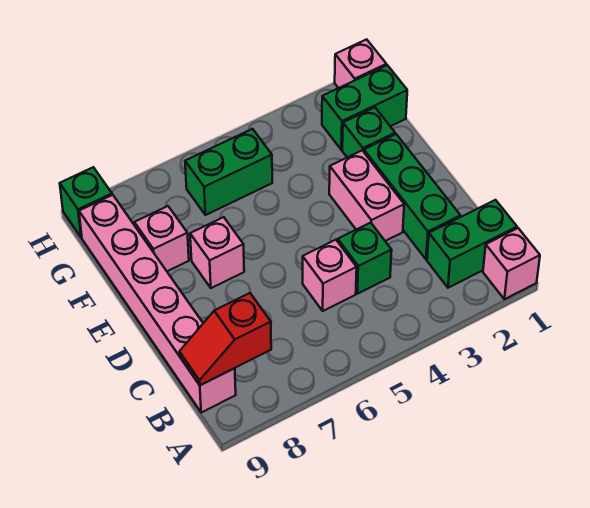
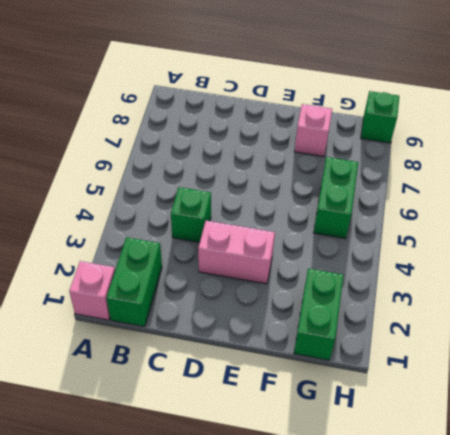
none -> pink 1x6 brick [79,195,236,412]
none -> green 1x3 brick [364,134,460,259]
none -> pink 1x1 brick [303,240,357,311]

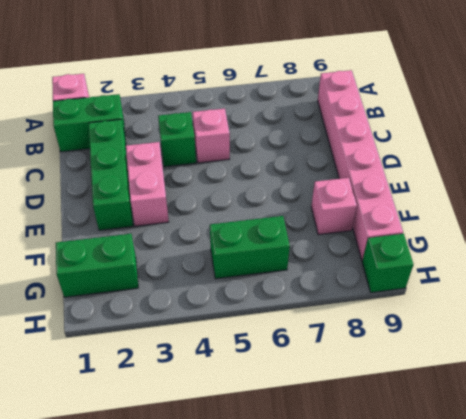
none -> pink 1x1 brick [190,217,244,288]
none -> green 1x1 brick [342,107,395,157]
none -> pink 1x1 brick [335,39,386,88]

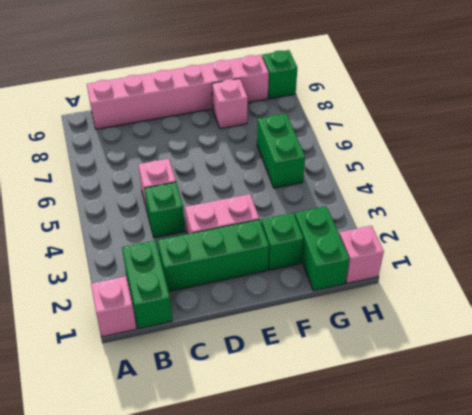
none -> pink 1x1 brick [190,217,244,288]
none -> red 1x2 slope [179,293,271,385]

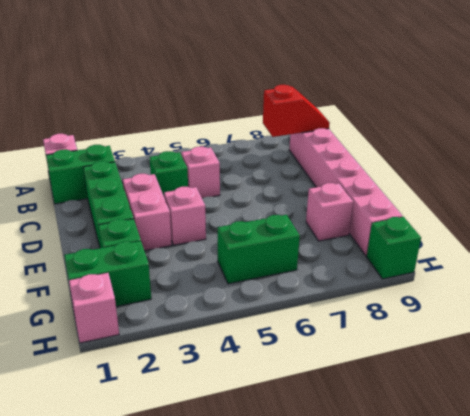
pink 1x1 brick [164,187,206,245] -> pink 1x1 brick moved to [190,217,244,288]

